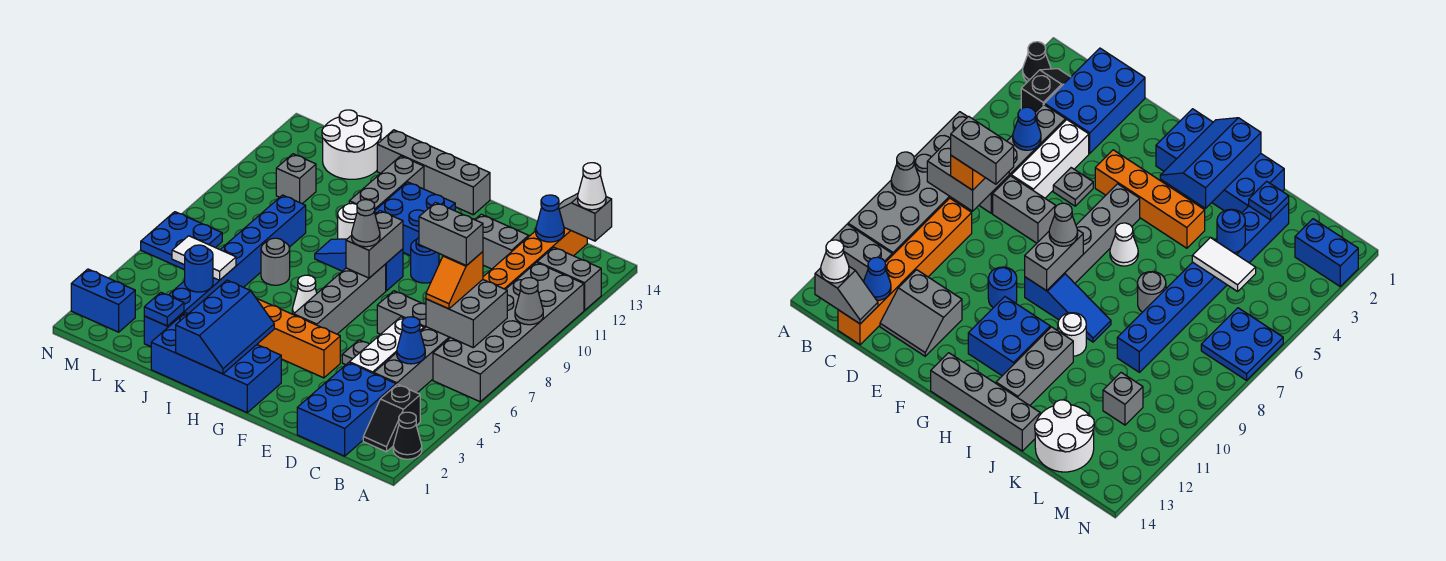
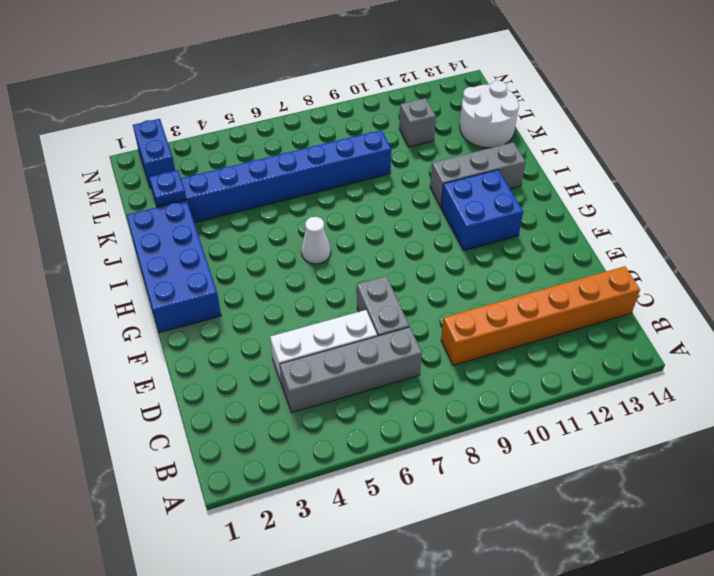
none -> black 1x1 cone [393,412,422,459]
none -> grey 2x6 brick [433,263,584,402]
none -> grey 1x2 brick [537,247,601,310]
none -> black 1x2 slope [363,384,420,452]

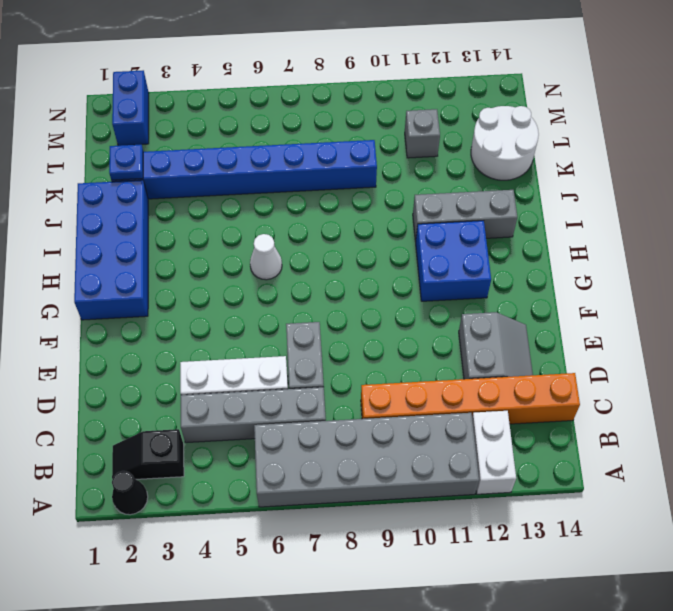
white 1x2 brick [472,411,516,494] -> grey 1x2 brick [537,247,601,310]
none -> blue 2x3 brick [297,363,396,456]
none -> grey 1x1 plate [342,340,369,365]
none -> orange 1x4 brick [256,298,340,378]
none -> blue 1x1 round brick [411,238,439,283]

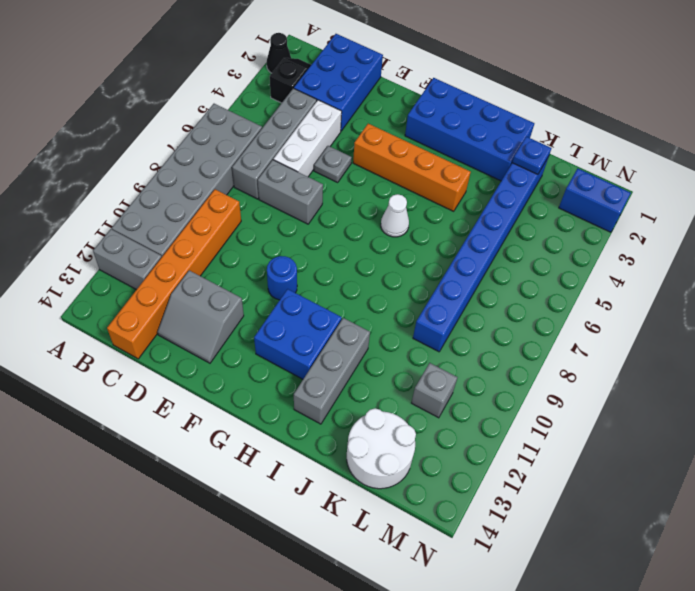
none -> grey 1x4 brick [294,264,386,334]
none -> blue 1x3 slope [315,239,403,291]
none -> grey 1x4 brick [377,130,490,215]
none -> white 1x1 round brick [338,203,357,239]

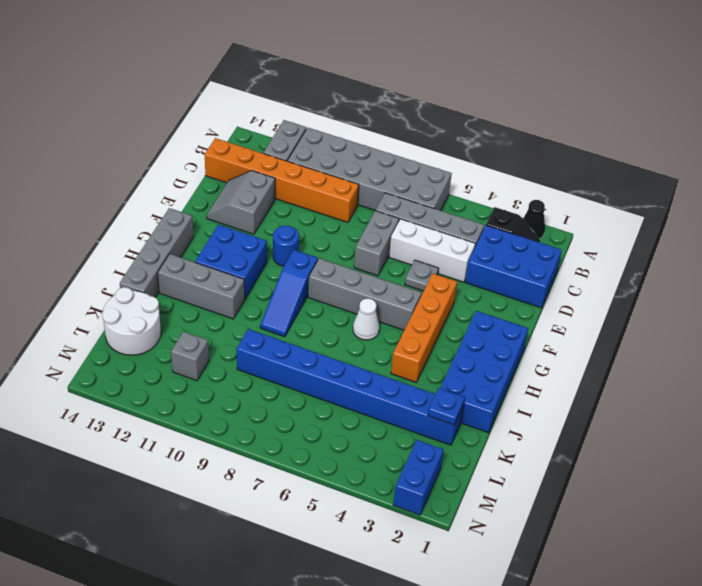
none -> white 1x1 round brick [338,203,357,239]
none -> grey 1x1 round brick [261,238,290,285]
none -> blue 2x2 plate [141,212,222,270]
none -> grey 1x1 cone [515,278,543,325]

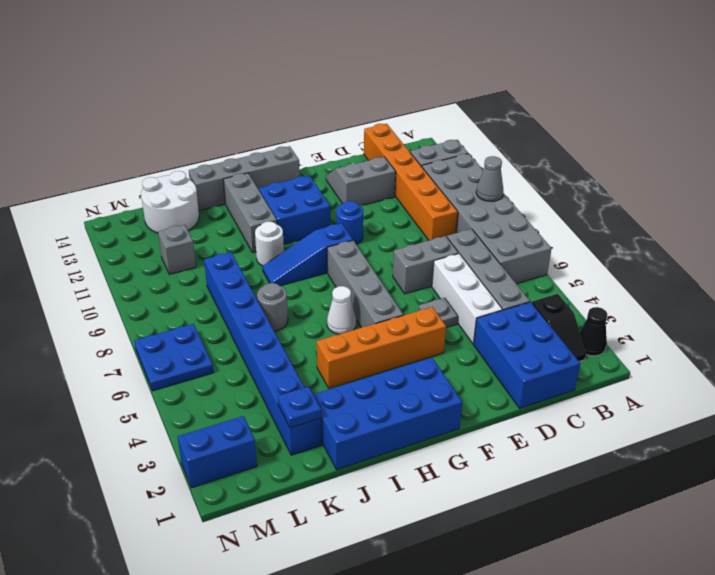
none -> grey 2x2 brick [426,280,507,347]
none -> grey 1x2 slope [559,194,612,241]
none -> blue 1x1 cone [397,317,425,364]
none -> blue 1x1 cone [536,195,564,242]

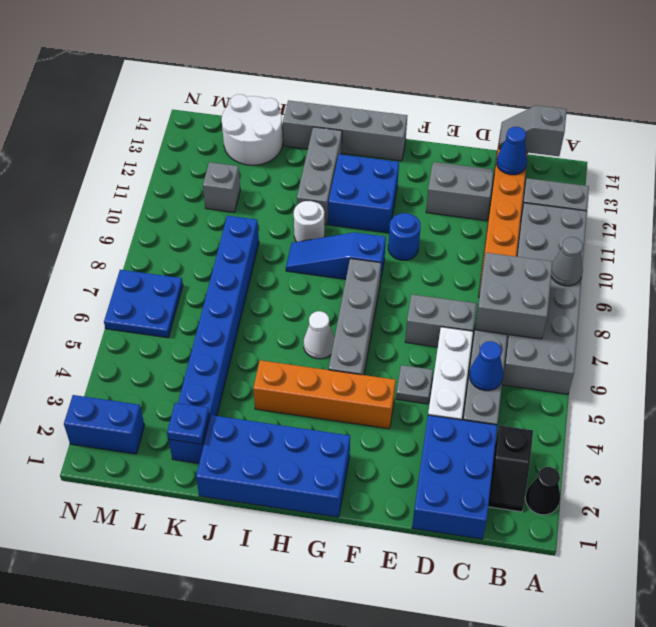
none -> grey 1x1 round brick [261,238,290,285]
none -> grey 1x2 brick [346,211,403,278]
none -> blue 2x3 slope [176,280,274,374]
none -> blue 1x1 round brick [185,245,213,292]

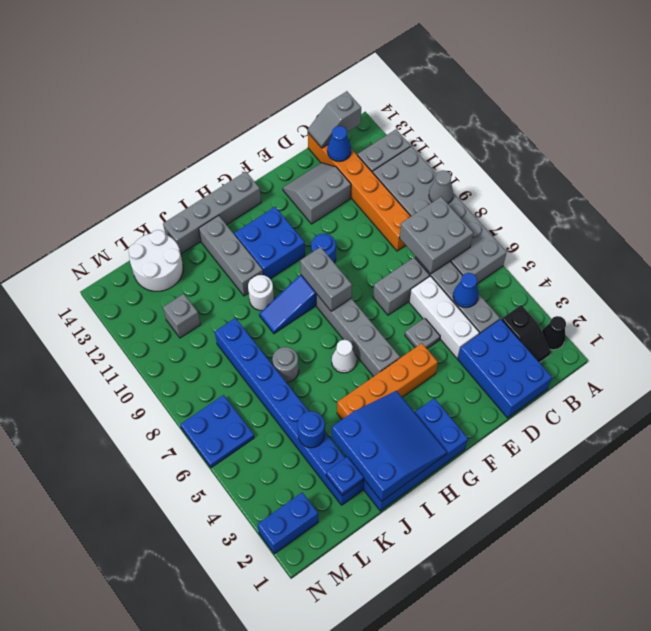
blue 3x3 slope [332,391,447,501] -> blue 2x3 slope [176,280,274,374]
none -> white 1x2 tile [172,236,236,280]
none -> white 1x1 cone [578,163,606,210]
none -> orange 1x2 slope [426,252,483,309]
none -> grey 1x1 cone [352,200,380,247]

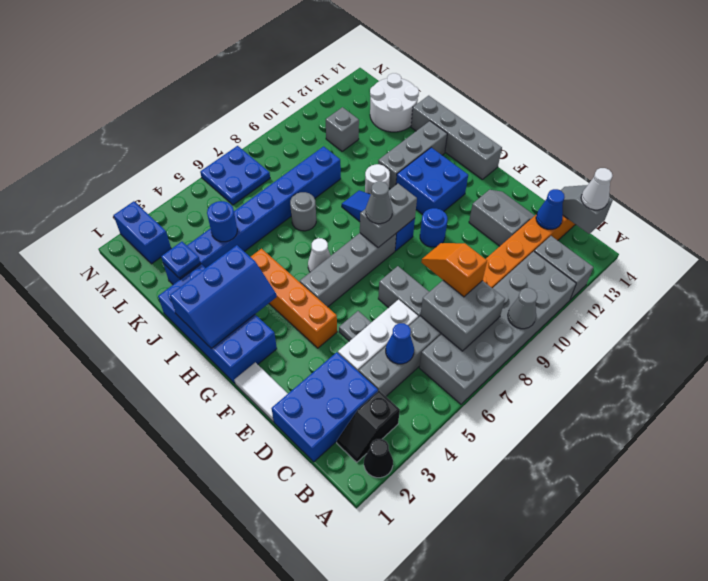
orange 1x2 slope [421,243,487,297] -> orange 1x2 slope turned to [426,252,483,309]
white 1x2 tile [234,362,288,422] -> white 1x2 tile moved to [172,236,236,280]
none -> grey 1x2 brick [419,202,483,266]

